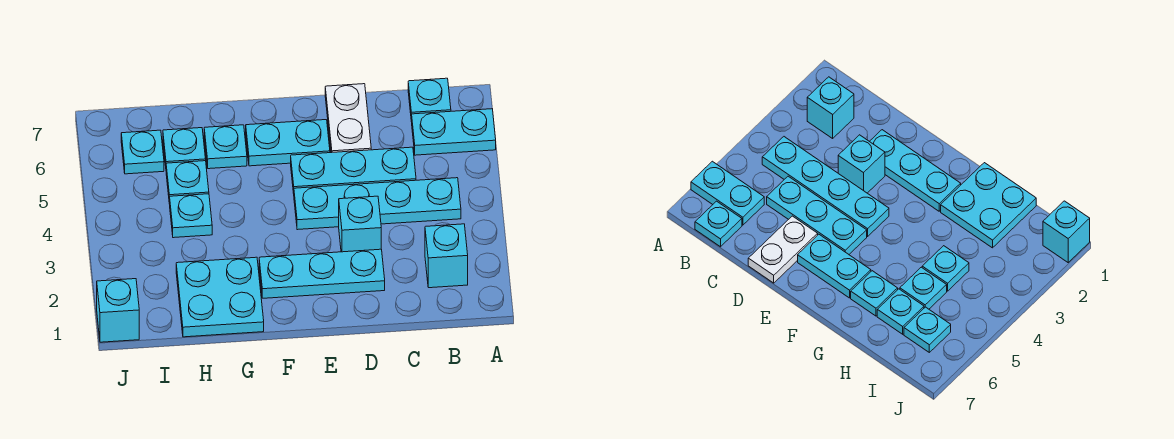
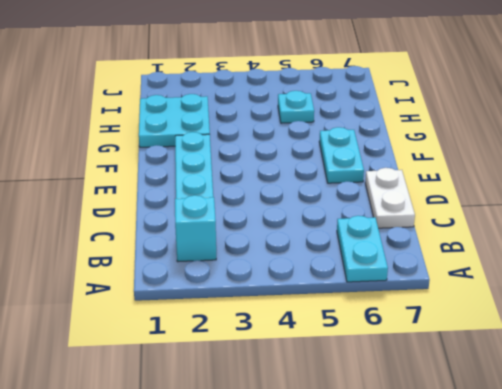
white 1x2 plate [365,168,415,228] -> white 1x2 plate turned to [325,84,371,153]
none -> cyan 1x4 plate [294,178,461,230]
none -> cyan 1x1 plate [408,78,451,122]
none -> cyan 1x3 plate [291,147,416,193]

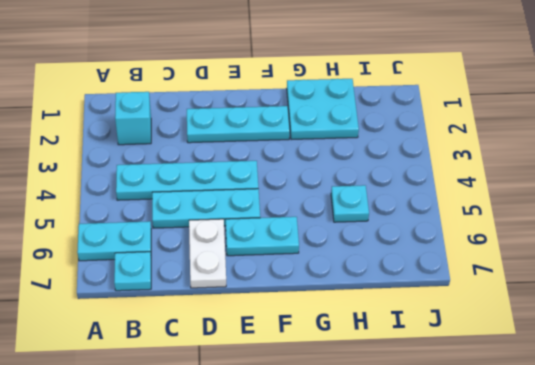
none -> cyan 1x1 brick [339,196,381,252]
none -> cyan 1x1 plate [204,125,247,169]
none -> cyan 1x1 plate [170,194,212,238]

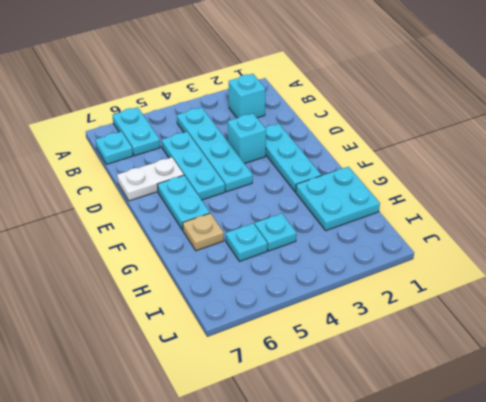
tan 1x1 plate [183,213,224,251] -> cyan 1x1 plate [204,125,247,169]
none -> cyan 1x1 plate [163,128,206,166]
none -> cyan 1x1 plate [121,130,164,174]
none -> cyan 1x1 brick [97,279,139,342]

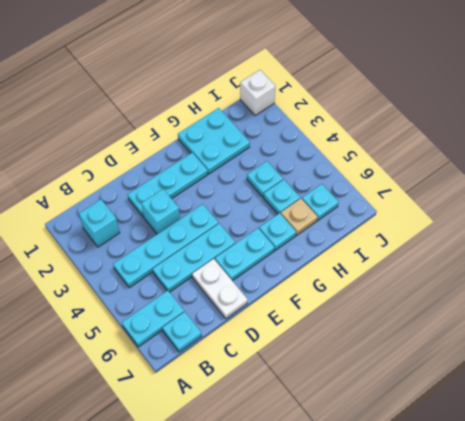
tan 1x1 plate [281,199,318,235] -> cyan 1x1 plate [163,128,206,166]
white 1x1 brick [240,70,276,115] -> cyan 1x1 brick [97,279,139,342]

